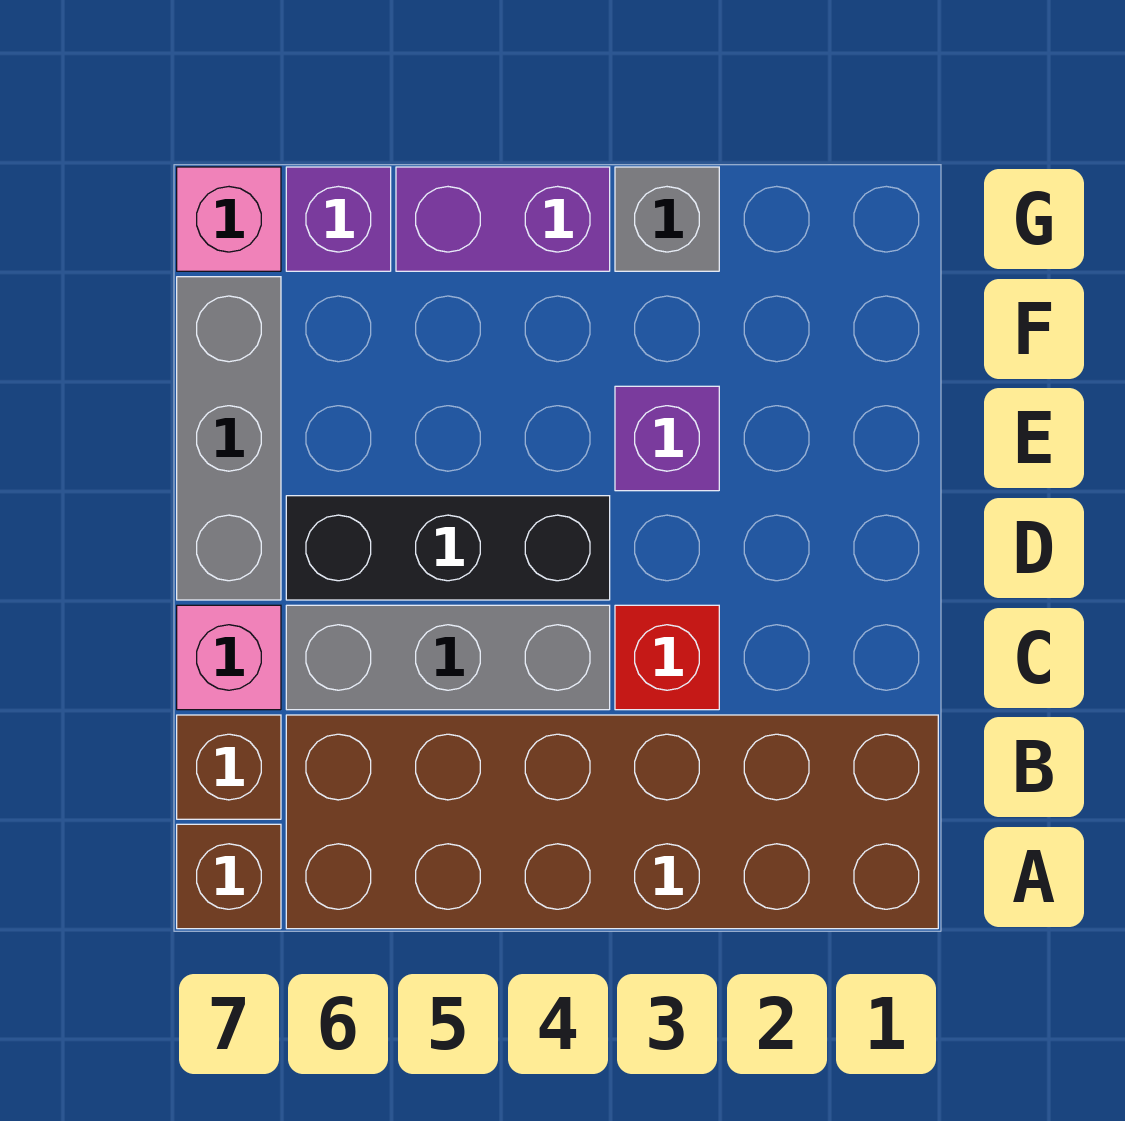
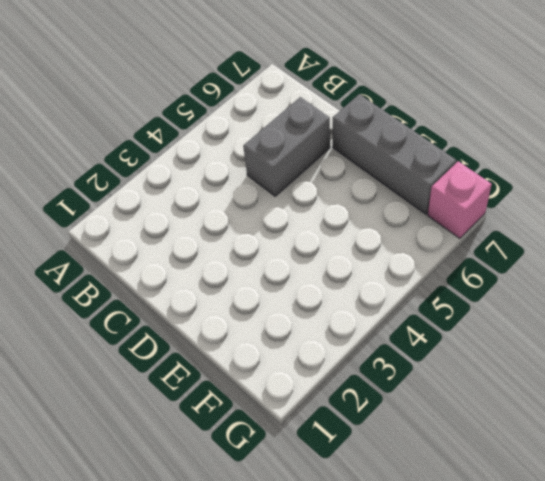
grey 1x2 brick [243,97,330,196] -> grey 1x3 brick [286,605,610,710]
none -> brown 2x6 brick [286,715,938,929]
none -> brown 1x1 brick [177,824,281,929]
none -> brown 1x1 brick [177,715,281,819]

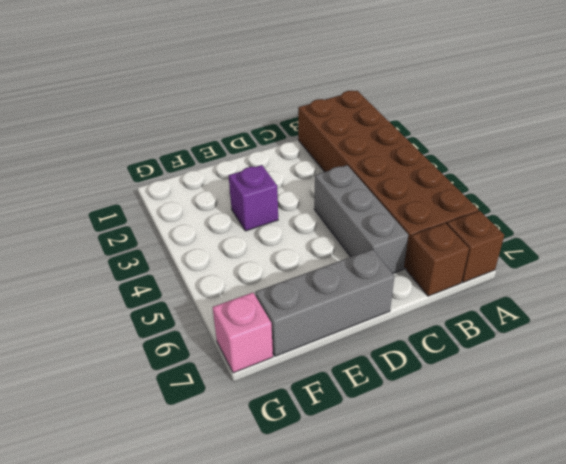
none -> red 1x1 brick [615,605,719,710]
none -> pink 1x1 brick [177,605,281,710]
none -> black 1x3 brick [286,496,610,600]

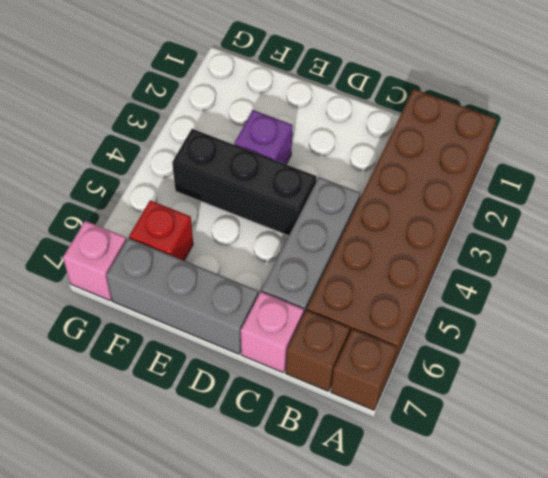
black 1x3 brick [172,129,317,236] -> black 1x3 brick turned to [286,496,610,600]
red 1x1 brick [129,200,193,261] -> red 1x1 brick moved to [615,605,719,710]
none -> grey 1x1 brick [615,167,719,271]
none -> purple 1x2 brick [396,167,610,271]
none -> purple 1x1 brick [286,167,391,271]

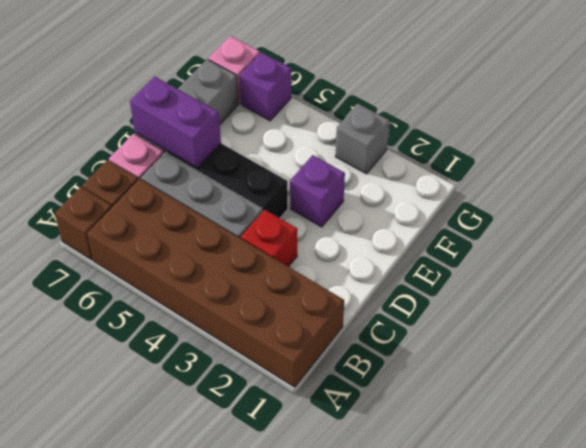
purple 1x2 brick [130,76,221,168] -> purple 1x2 brick moved to [396,167,610,271]

